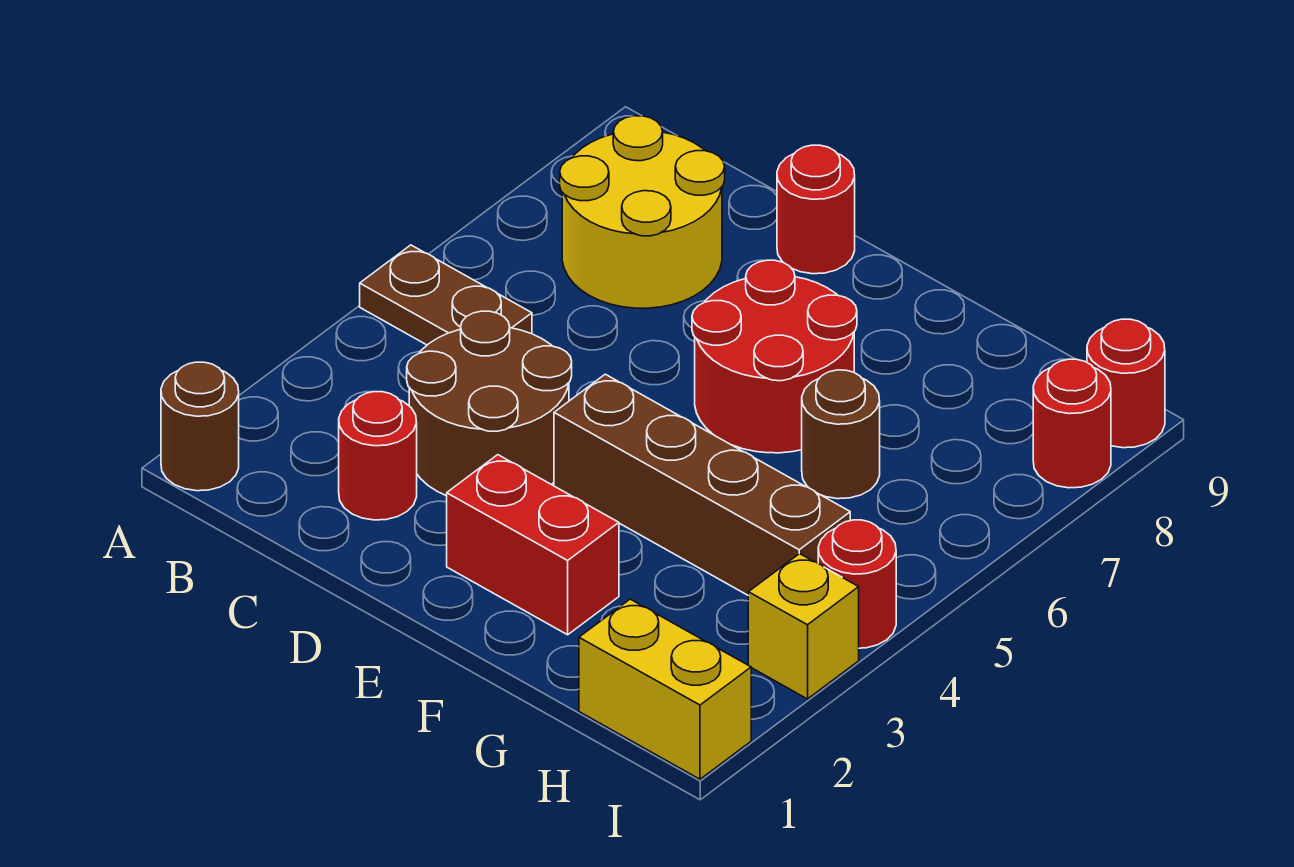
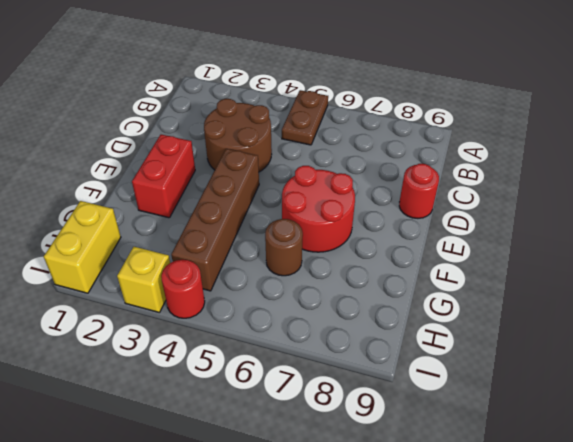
none -> brown 1x1 round brick [161,362,239,491]
none -> yellow 2x2 round brick [560,116,725,308]
none -> red 1x1 round brick [339,392,417,520]

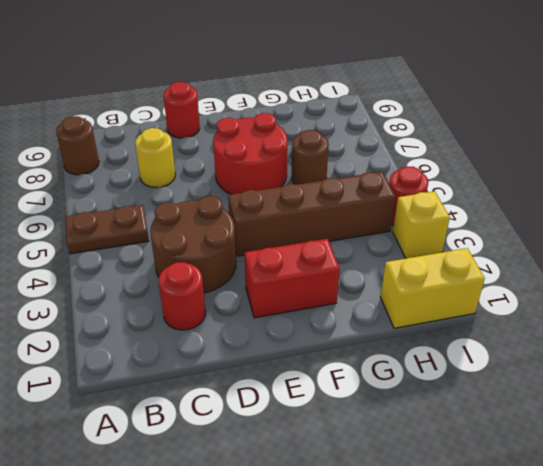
brown 1x1 round brick [56,116,99,175] -> brown 1x1 round brick moved to [161,362,239,491]
yellow 1x1 round brick [135,128,175,187] -> yellow 2x2 round brick [560,116,725,308]
none -> red 1x1 round brick [1033,359,1111,488]
none -> red 1x1 round brick [1087,319,1165,448]

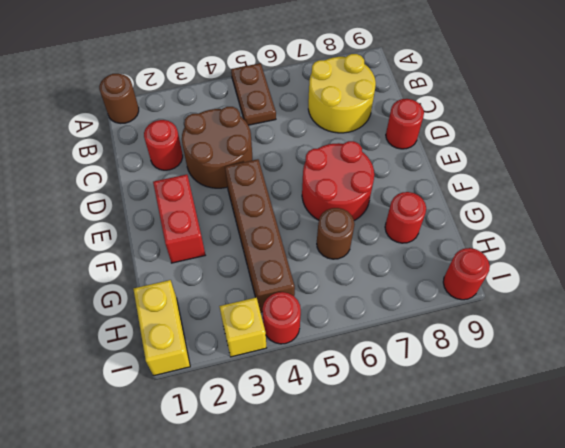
red 1x1 round brick [385,192,426,243] -> red 1x1 round brick moved to [1033,359,1111,488]

